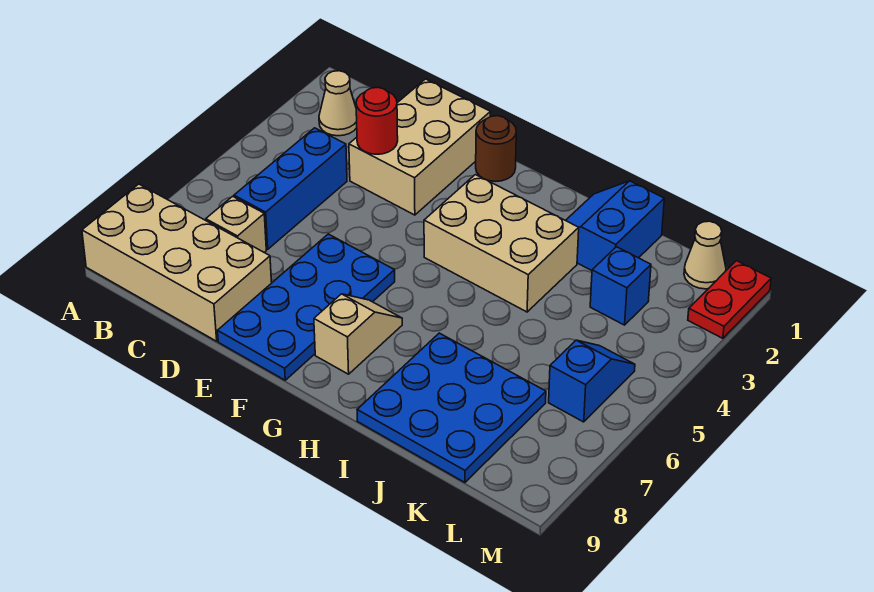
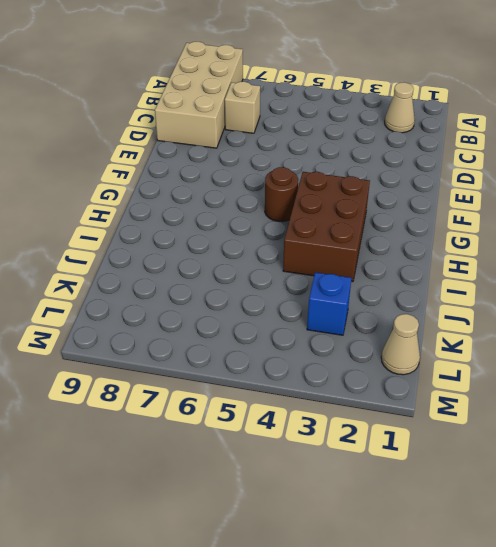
brown 2x3 brick [283,172,370,282] -> tan 2x3 brick [424,175,579,312]
brown 1x1 round brick [265,167,298,222] -> brown 1x1 round brick moved to [476,116,516,182]
none -> blue 1x3 brick [234,128,347,249]
none -> tan 2x3 brick [349,79,491,215]
none -> blue 2x4 plate [218,234,395,380]

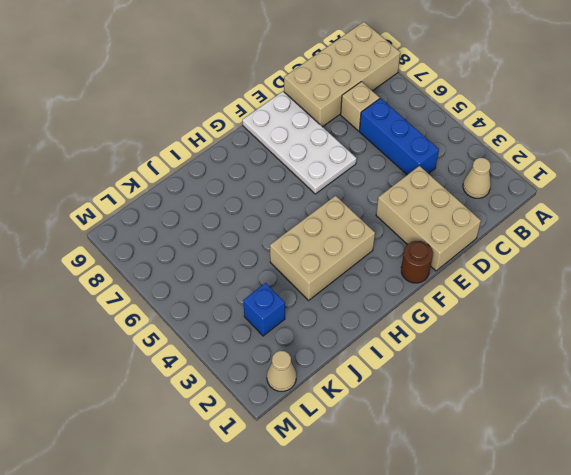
white 2x4 plate [243,91,357,194] -> blue 2x4 plate [218,234,395,380]
none -> tan 1x2 slope [314,294,402,374]
none -> blue 2x2 slope [566,181,664,270]
none -> blue 3x3 plate [357,333,546,482]

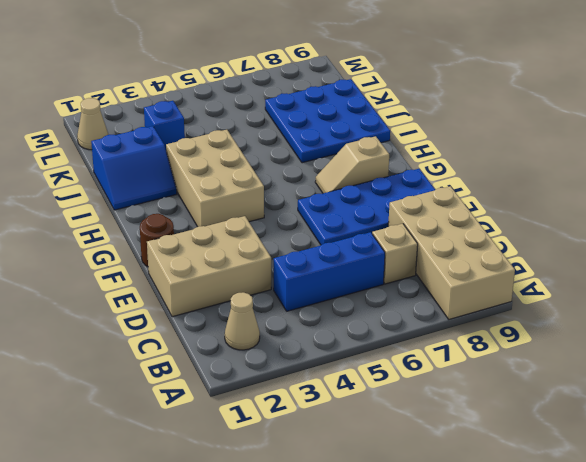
none -> blue 1x2 slope [549,340,635,422]
none -> red 1x2 plate [688,261,771,338]
none -> red 1x1 round brick [356,87,398,154]

